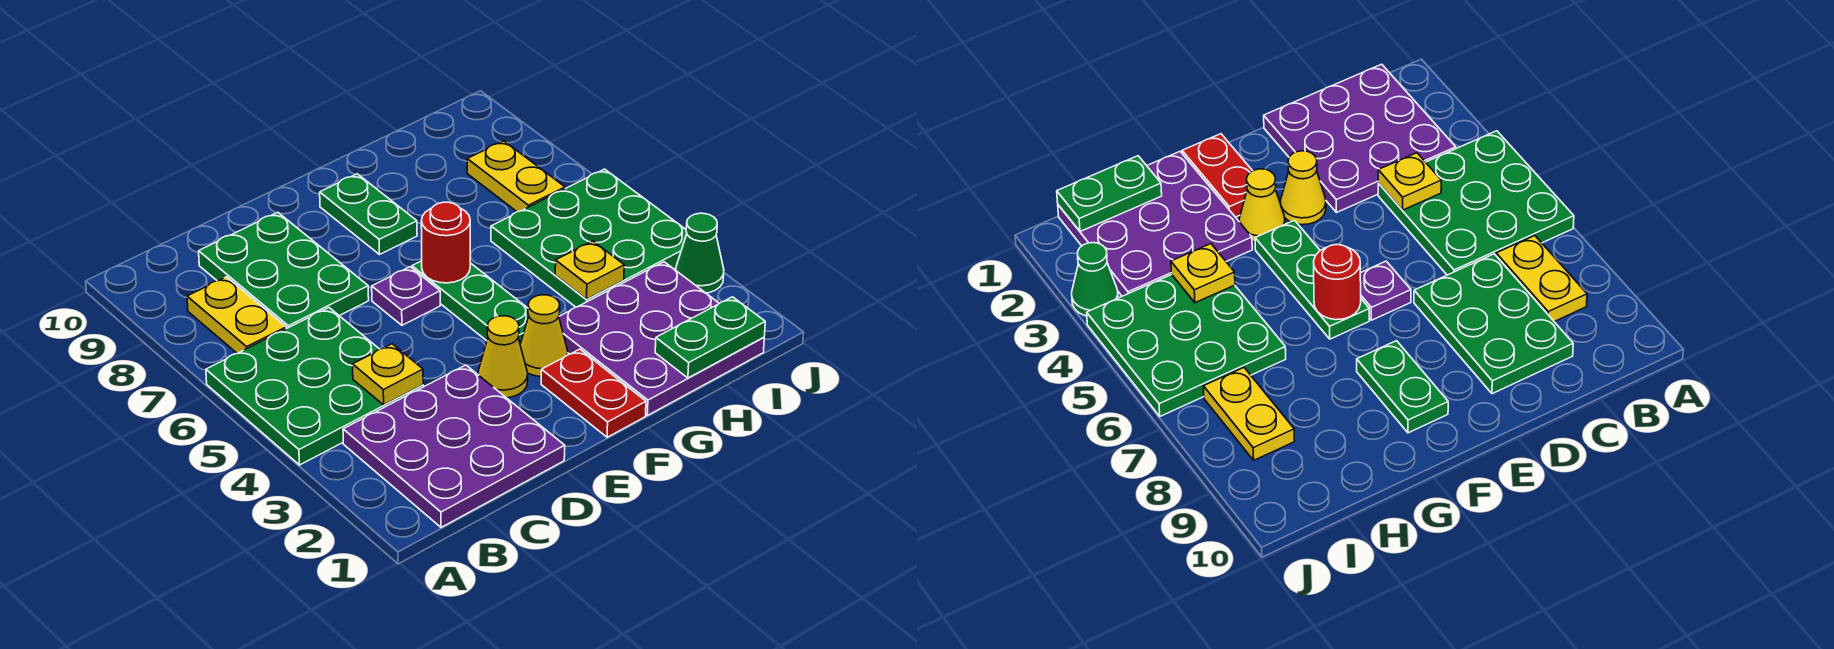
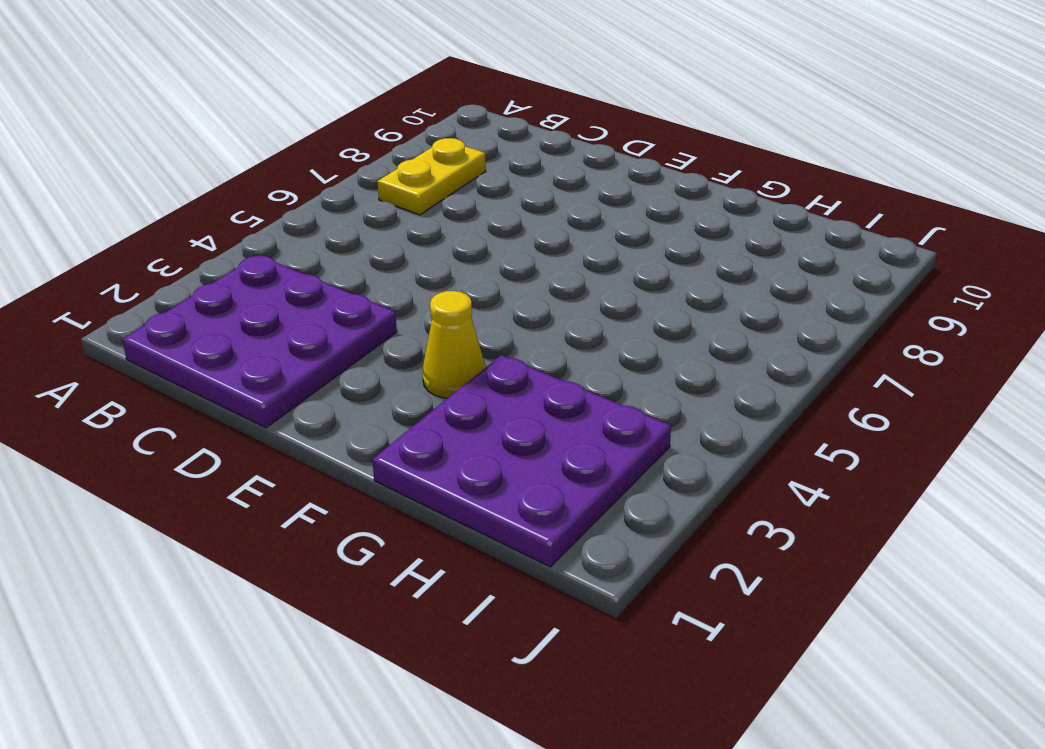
none -> green 3x3 plate [206,308,423,465]
none -> green 2x3 plate [199,212,369,329]
none -> yellow 1x1 cone [478,316,528,398]

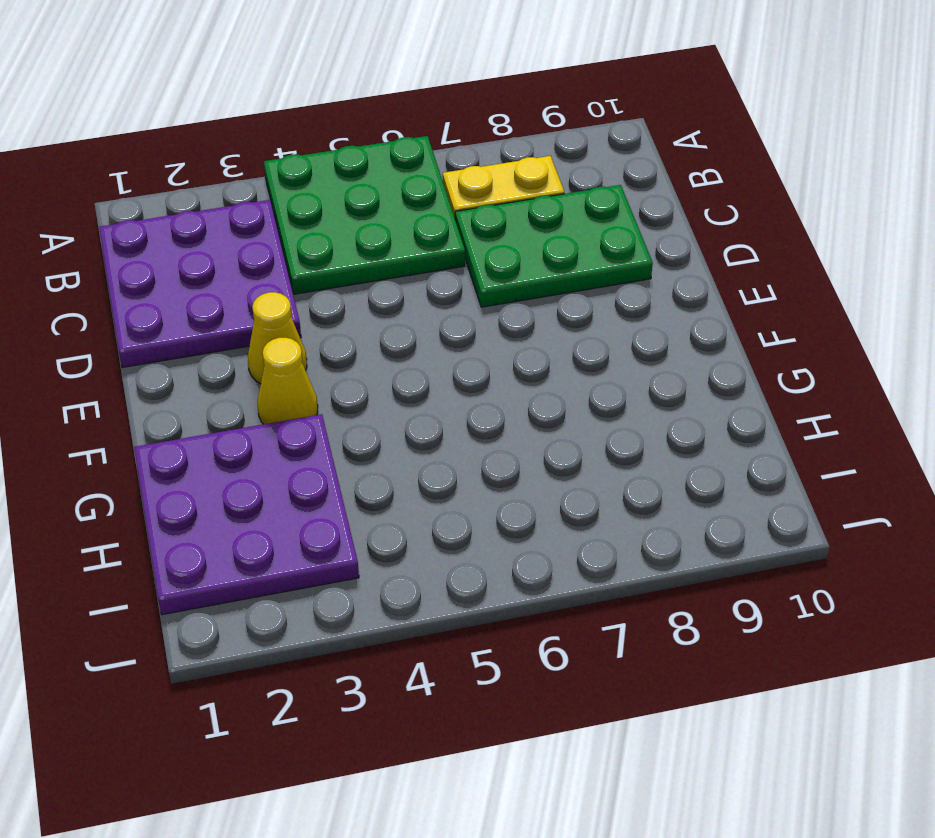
none -> purple 1x1 plate [372,267,440,325]
none -> red 1x2 plate [541,349,646,437]
none -> green 1x3 plate [412,261,529,344]

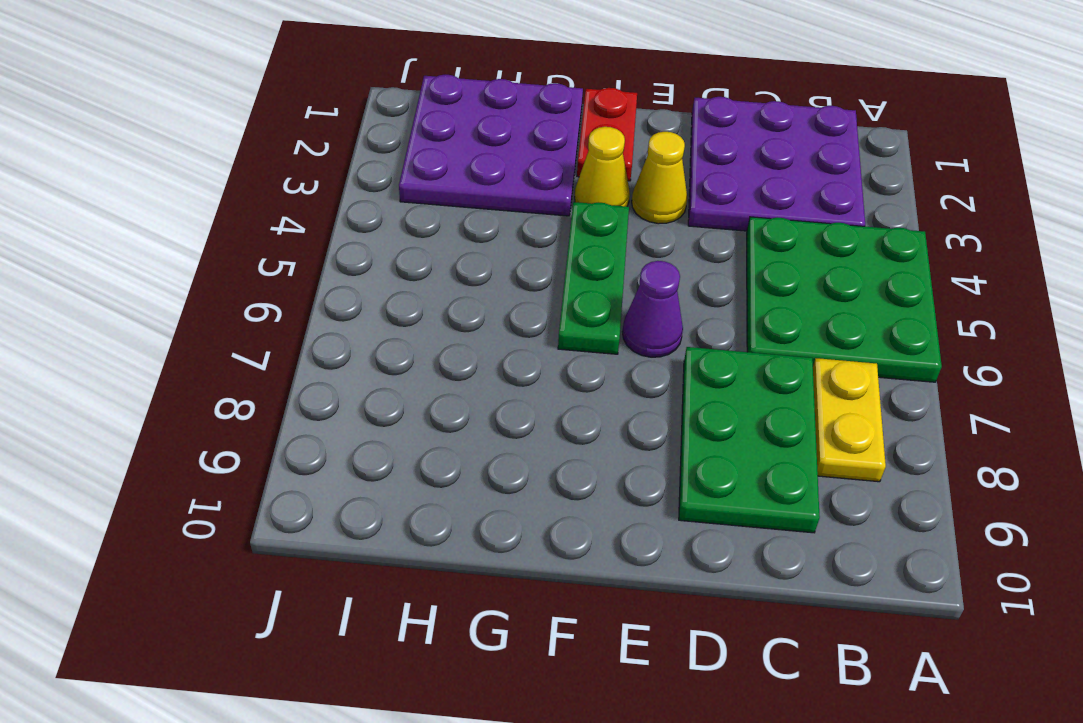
purple 1x1 cone [622,261,683,357] -> purple 1x1 plate [372,267,440,325]
none -> green 1x2 plate [320,174,417,255]
none -> green 3x3 plate [491,169,687,307]
none -> yellow 1x2 plate [467,141,565,212]

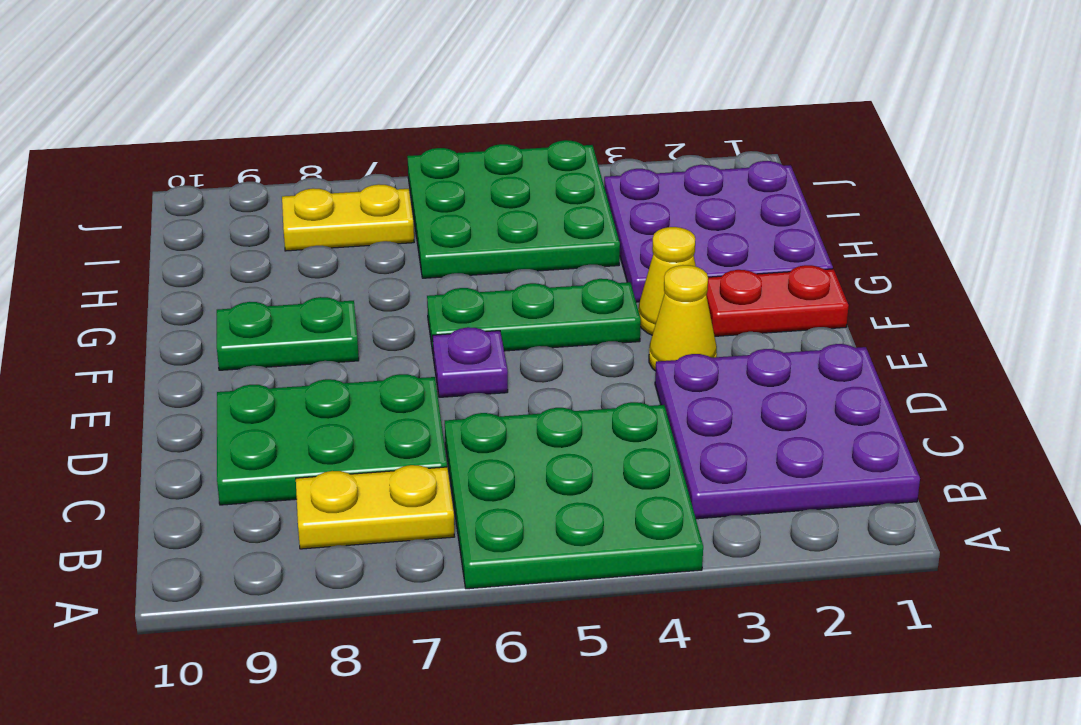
none -> green 1x1 cone [676,213,724,293]
none -> yellow 1x1 plate [353,344,423,405]
none -> red 1x1 round brick [421,202,470,283]

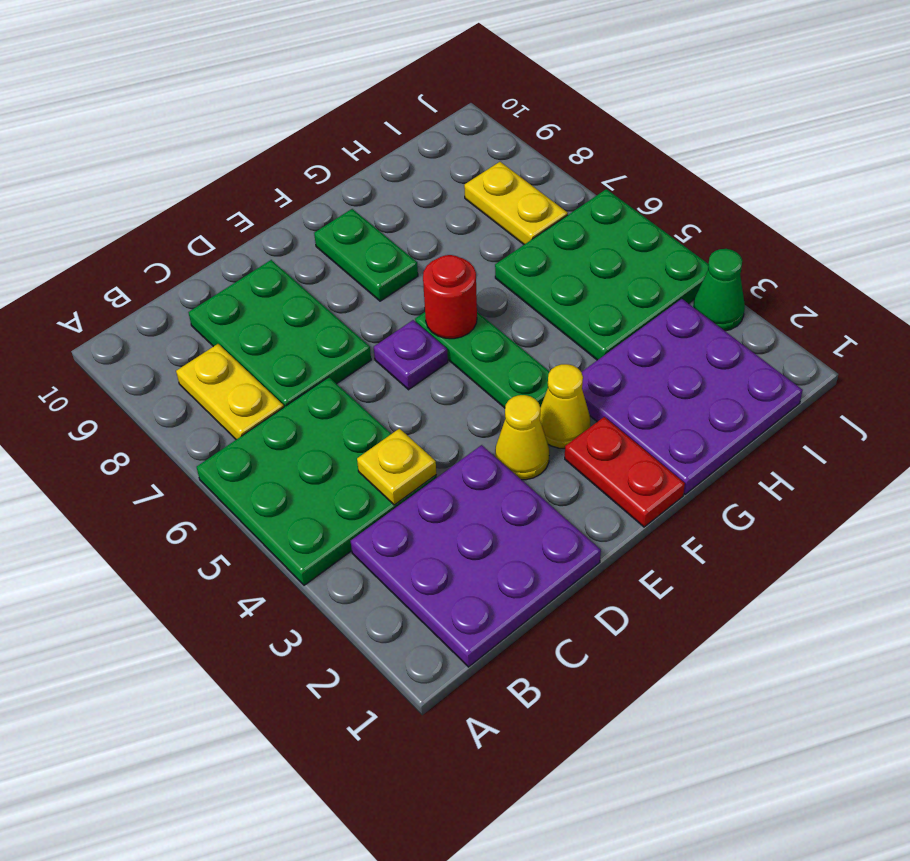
none -> green 1x2 plate [655,297,765,378]
none -> yellow 1x1 plate [555,241,624,299]

